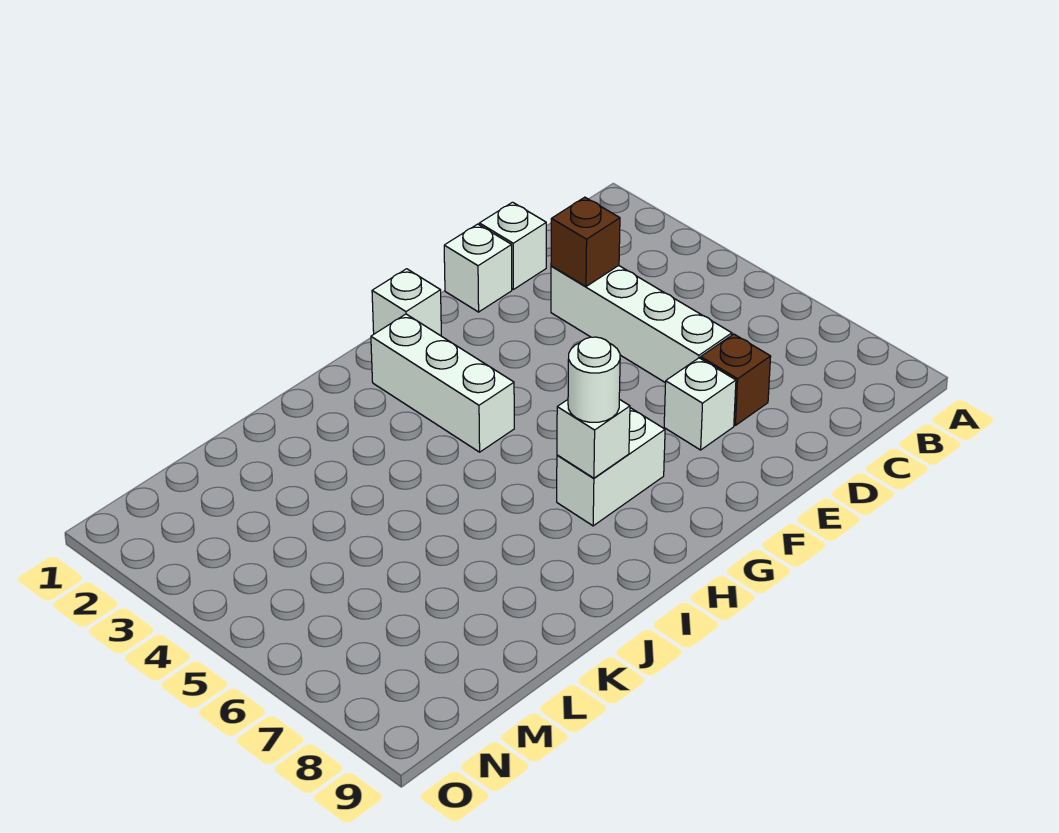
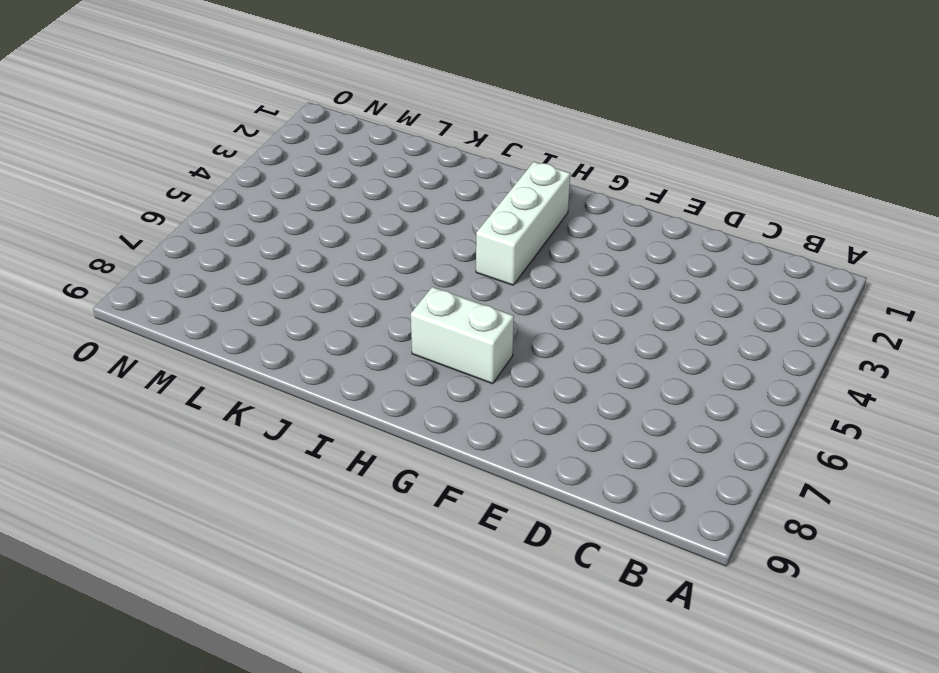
none -> white 1x1 brick [479,202,546,289]
none -> white 1x4 brick [551,266,732,383]

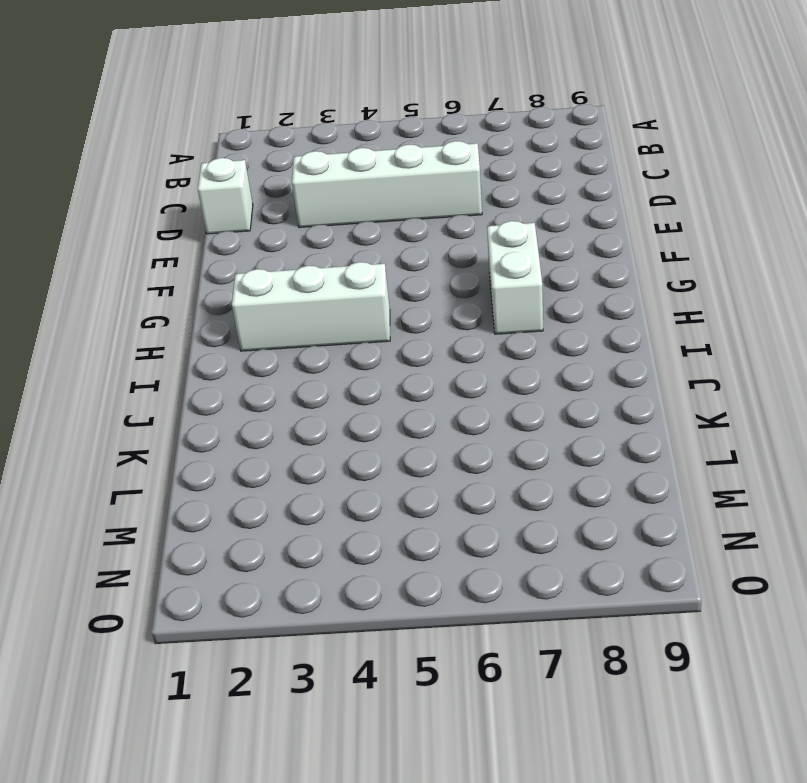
none -> brown 1x1 brick [701,334,771,425]
none -> white 1x1 brick [444,224,512,312]

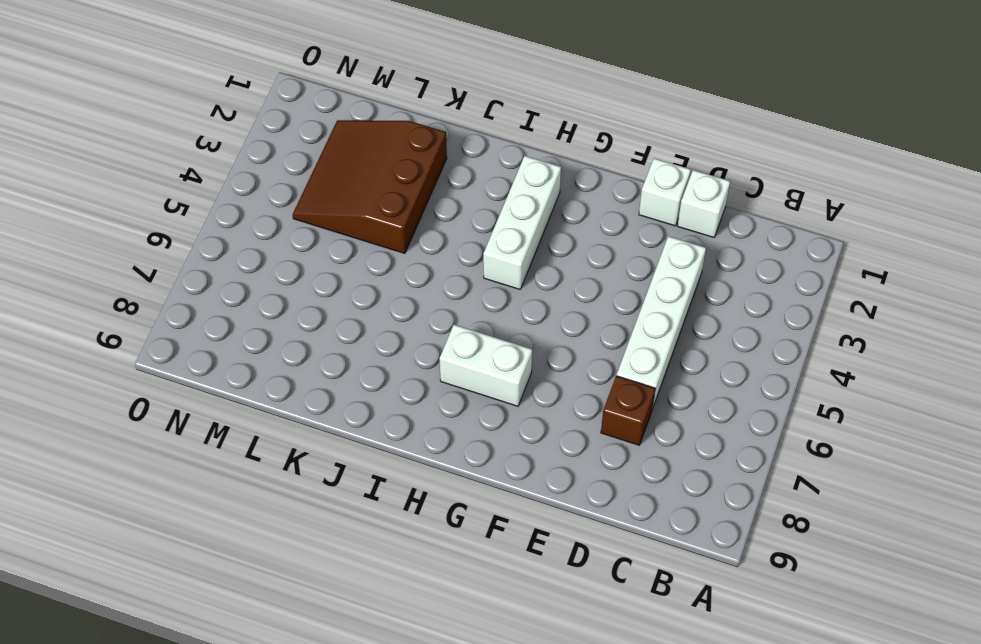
brown 3x3 slope [293,120,447,254] -> none
none -> white 1x1 brick [664,358,736,450]
none -> white 1x1 brick [372,269,441,336]

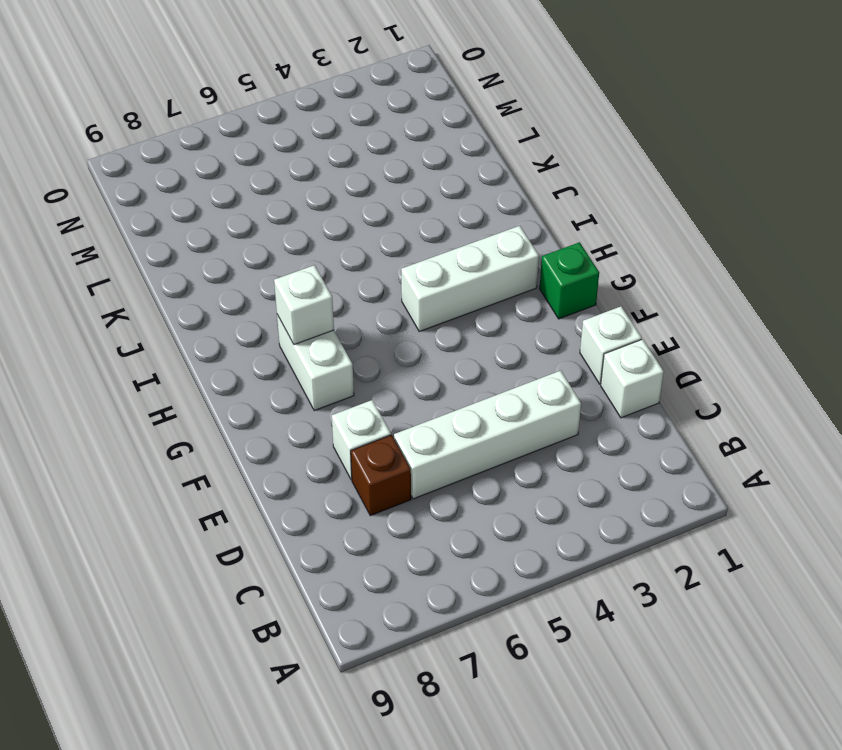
green 1x1 brick [540,242,599,319] -> white 1x1 brick [372,269,441,336]
none -> brown 1x1 brick [551,197,620,287]
none -> white 1x1 round brick [568,337,620,422]

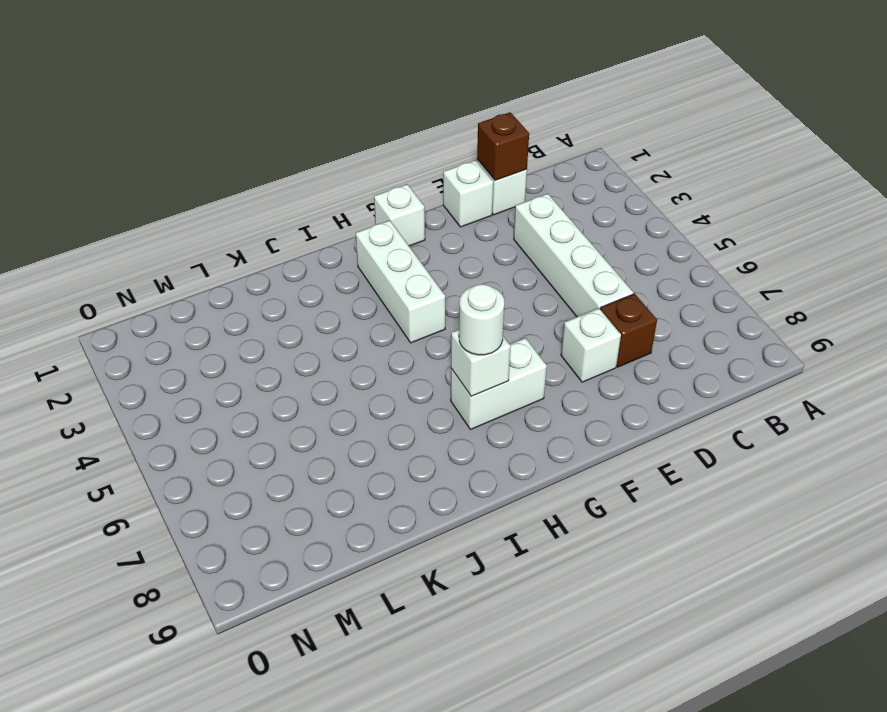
brown 1x1 brick [477,112,529,181] -> brown 1x1 brick moved to [551,197,620,287]

